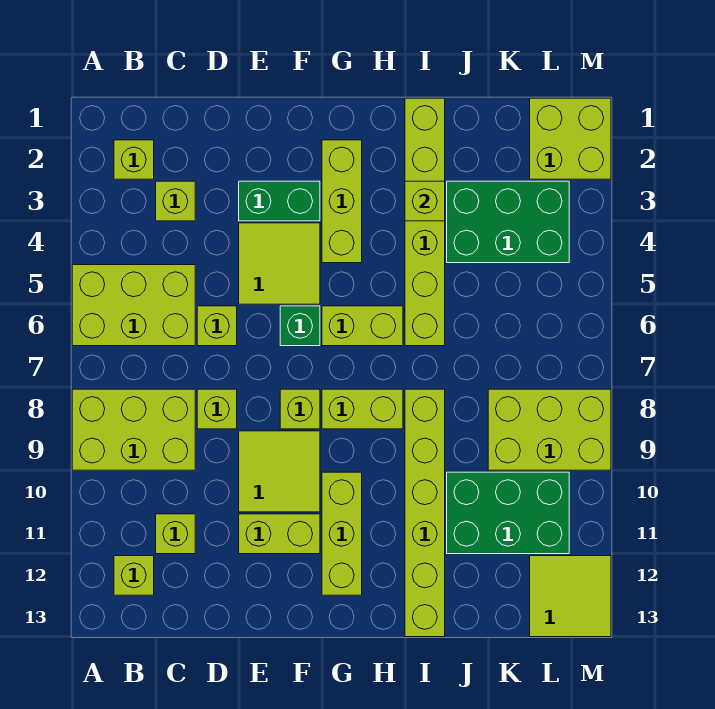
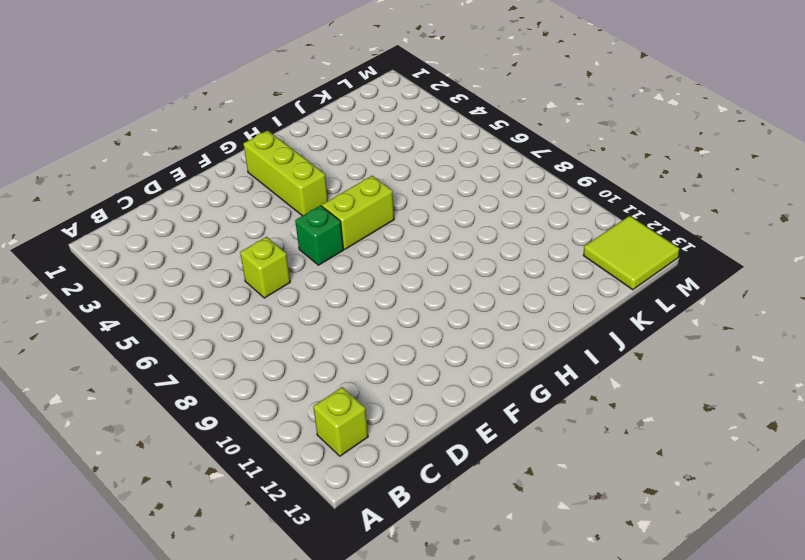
none -> lime 2x3 brick [72,265,195,346]
none -> lime 2x3 brick [72,389,195,470]
none -> lime 1x1 brick [114,140,154,179]

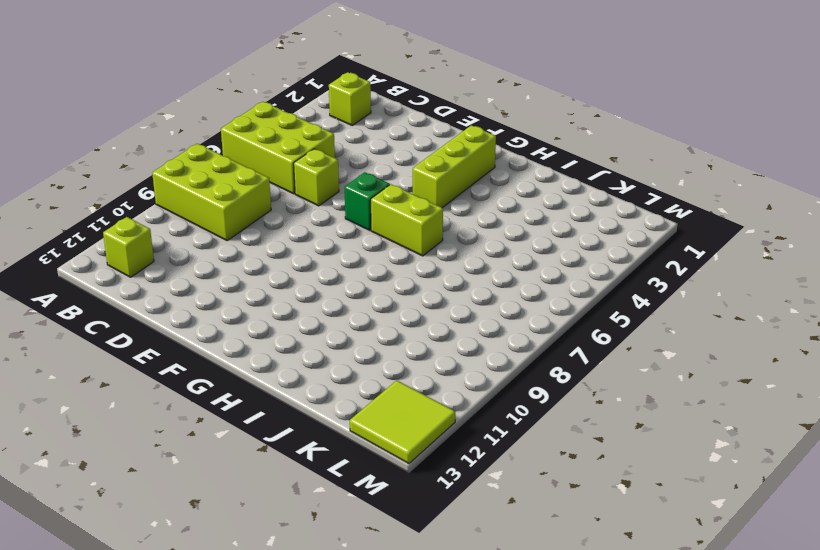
none -> lime 1x1 brick [156,181,195,221]
none -> lime 1x1 brick [156,514,195,554]
none -> lime 1x1 brick [197,389,237,429]

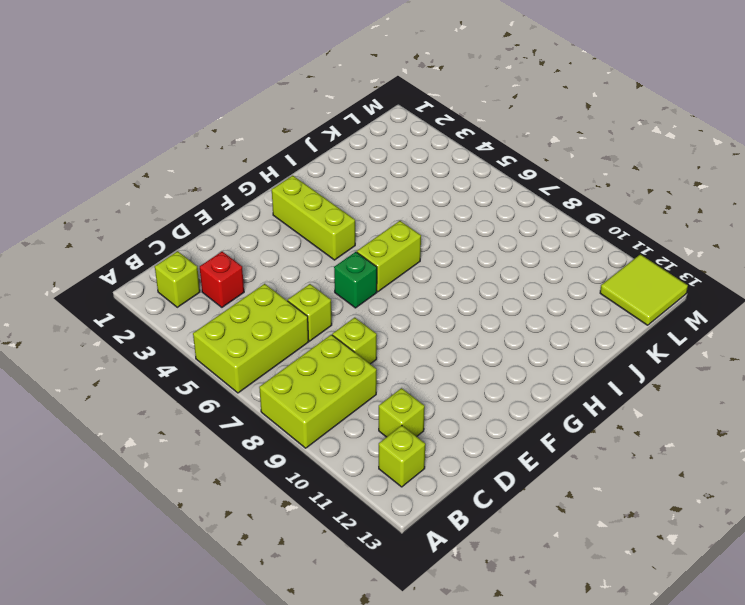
red 1x1 brick [200,251,244,307] -> lime 1x1 brick [156,181,195,221]
none -> green 1x2 brick [239,181,320,221]
none -> lime 2x2 tile [239,223,320,304]
none -> lime 2x2 tile [239,431,320,512]

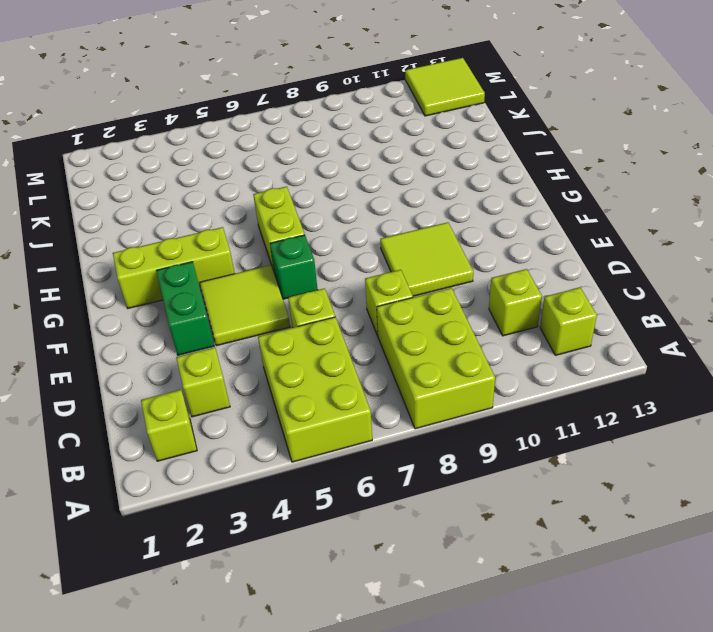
none -> lime 1x2 brick [239,514,320,554]
none -> lime 1x1 brick [280,389,320,429]
none -> lime 1x2 brick [322,389,403,429]

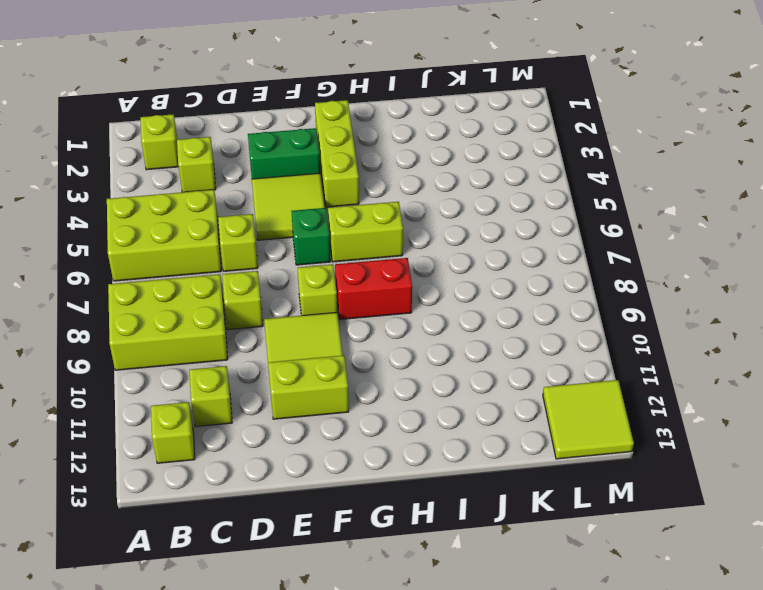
red 1x2 brick [335,258,412,319] -> lime 1x2 brick [322,389,403,429]
none -> lime 1x3 brick [322,472,362,595]
none -> lime 1x6 brick [405,98,445,346]
none -> lime 1x6 brick [405,389,445,637]

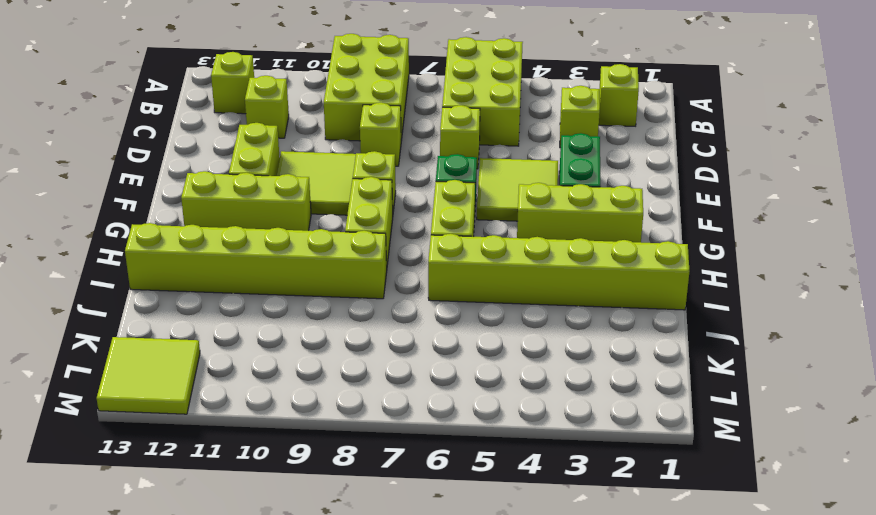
none -> green 2x3 brick [447,181,569,263]
none -> green 2x3 brick [447,472,569,554]
none -> lime 2x3 brick [488,389,611,470]

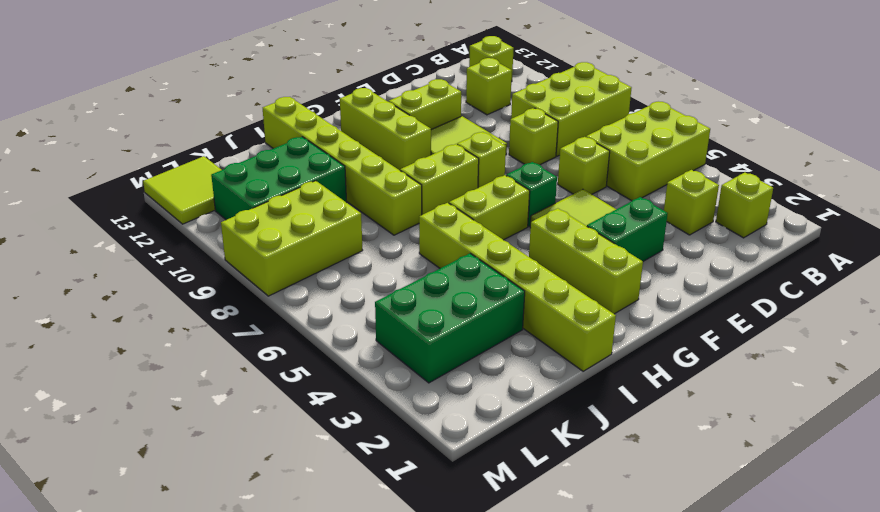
none -> lime 2x2 brick [530,98,611,179]
none -> lime 1x1 brick [405,181,445,221]

